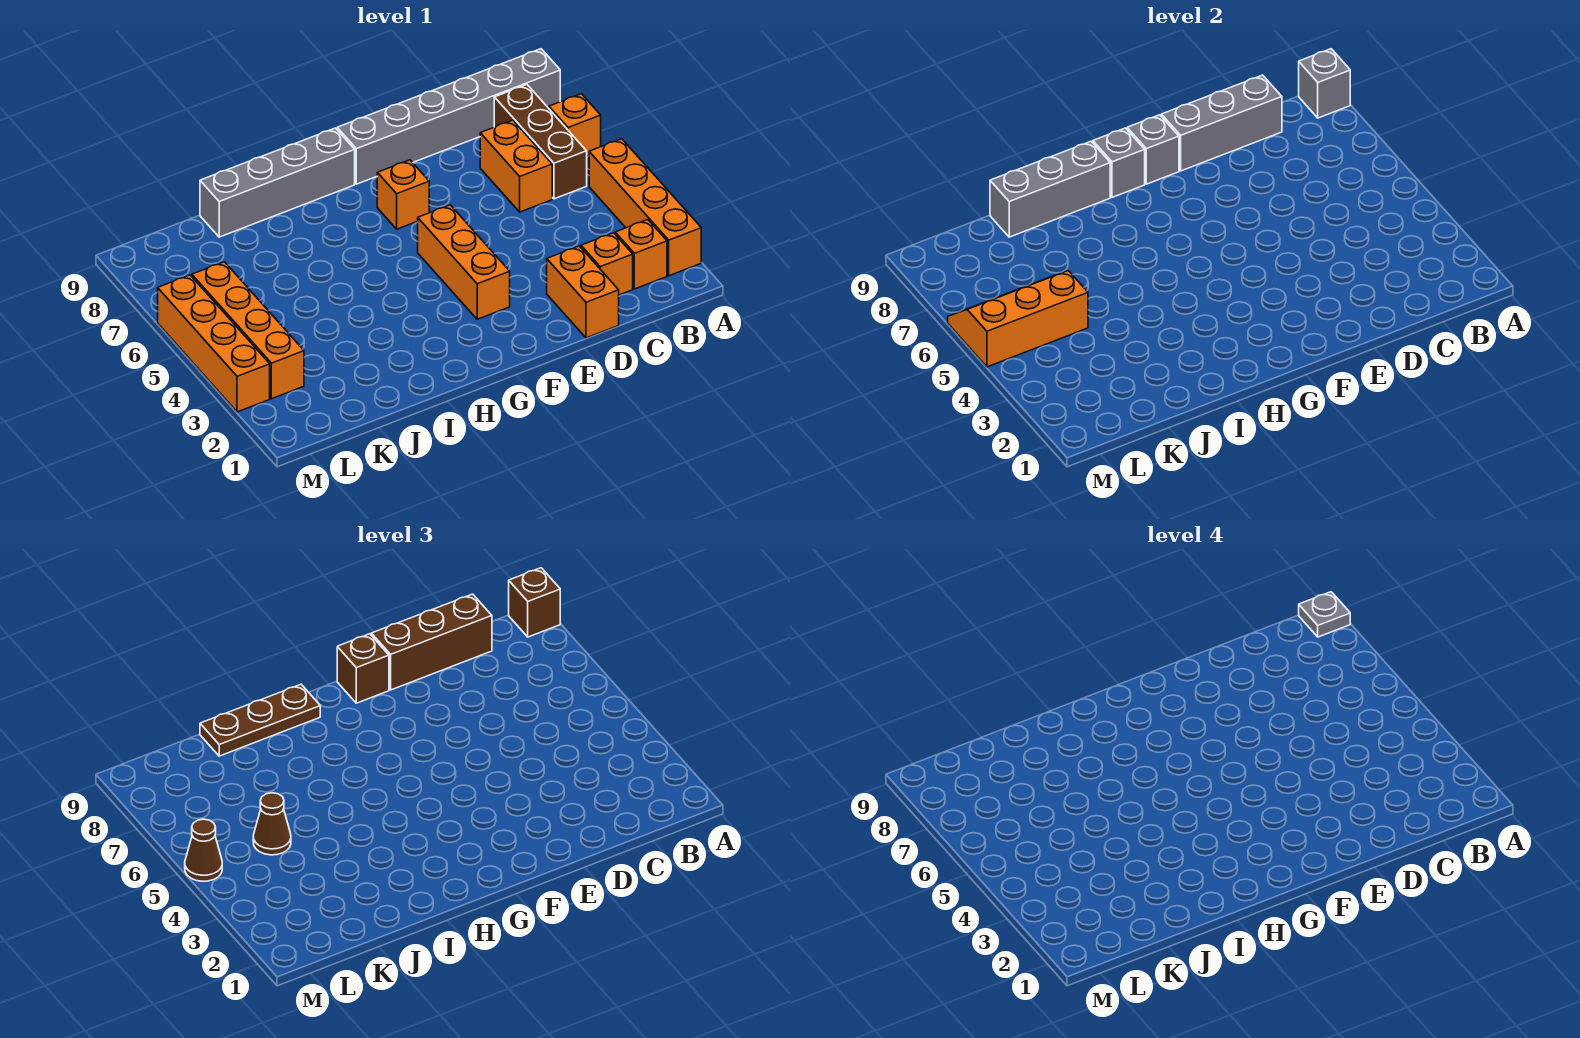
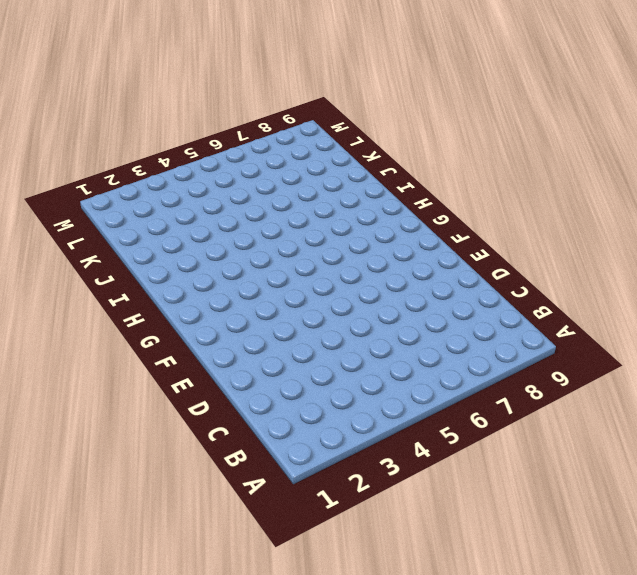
none -> orange 1x4 brick [589,139,701,276]
none -> orange 1x1 brick [549,94,601,156]
none -> grey 1x6 brick [337,49,560,184]

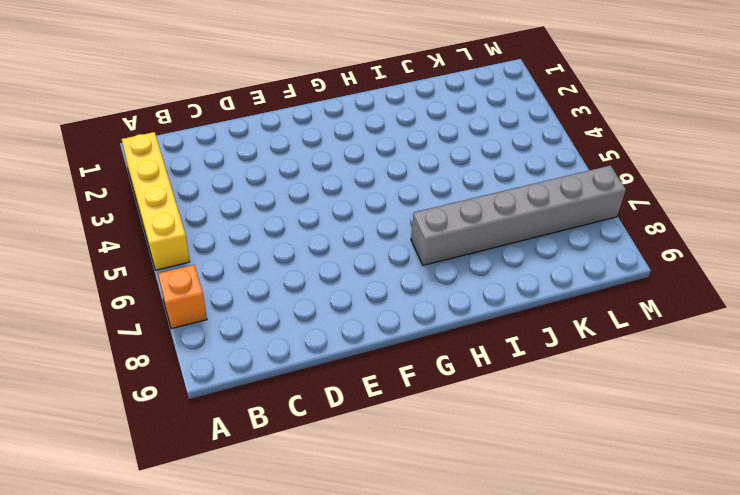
yellow 1x4 brick [122,132,190,270] -> orange 1x4 brick [589,139,701,276]
grey 1x6 brick [411,165,626,265] -> grey 1x6 brick moved to [337,49,560,184]
none -> orange 1x1 brick [615,220,667,289]
none -> brown 1x3 brick [494,85,587,199]
none -> orange 1x1 brick [581,233,633,295]

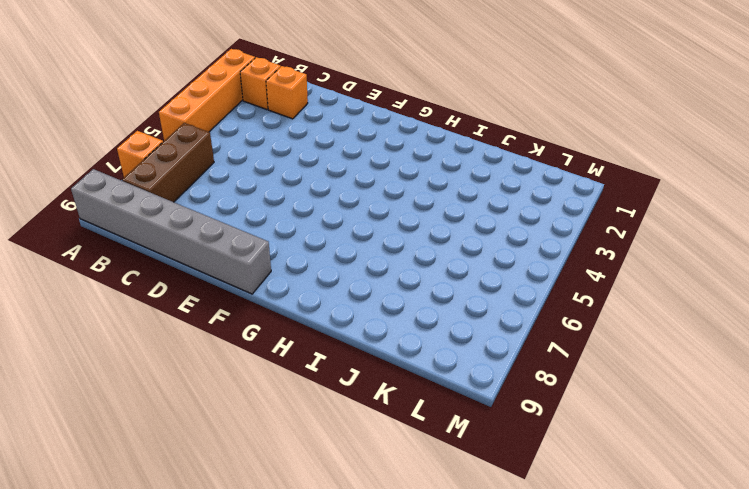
none -> orange 1x2 brick [480,120,552,212]
none -> orange 1x2 brick [547,246,619,338]
none -> orange 1x3 brick [418,205,510,319]

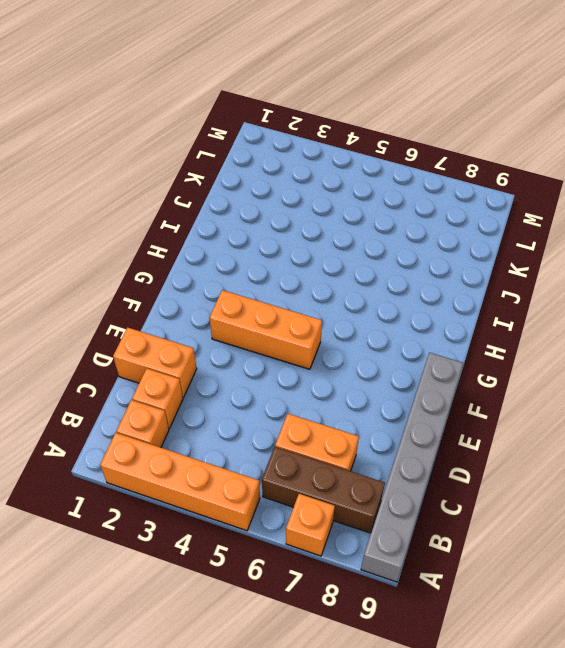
none -> orange 1x1 brick [377,160,429,229]
none -> grey 1x4 brick [200,128,355,237]
none -> orange 1x4 brick [192,262,304,399]

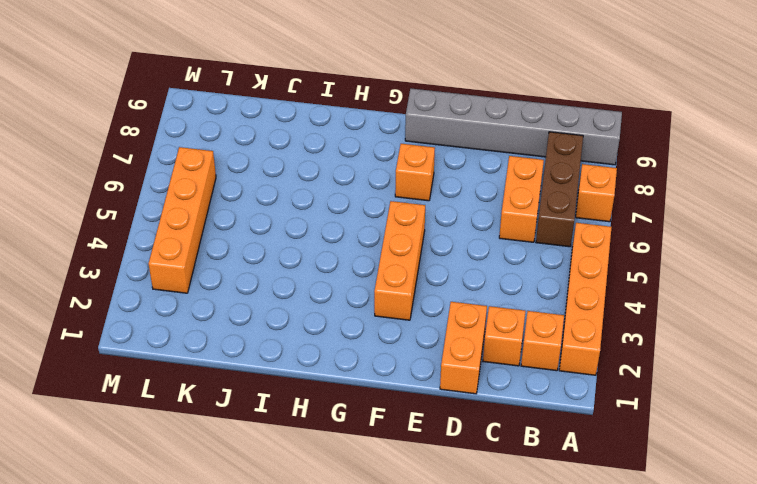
none -> grey 1x4 brick [200,128,355,237]
none -> orange 1x4 brick [158,275,270,412]
none -> grey 1x1 brick [1299,49,1350,118]

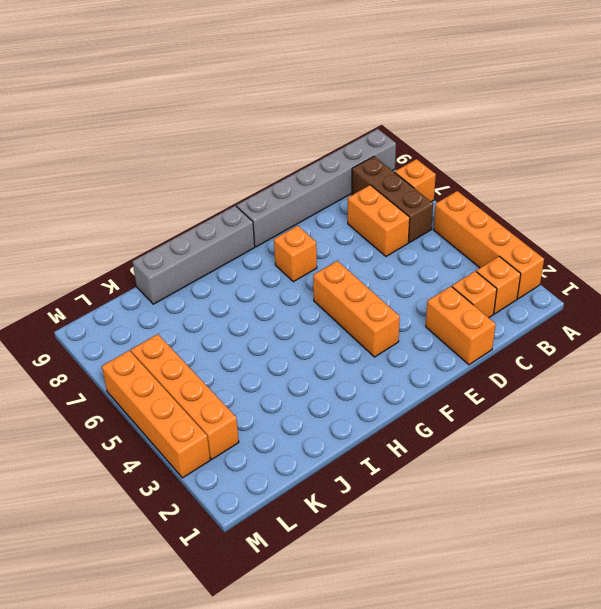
none -> grey 1x1 brick [1299,49,1350,118]
none -> grey 1x3 brick [1161,75,1282,171]
none -> grey 1x1 brick [1127,115,1179,184]

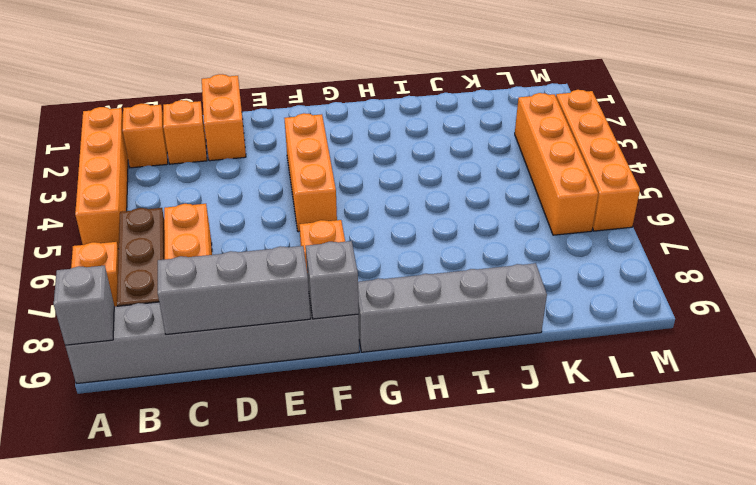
none -> grey 1x1 brick [1093,128,1145,197]
none -> grey 1x3 brick [990,141,1110,237]
none -> orange 2x3 slope [948,271,1088,367]

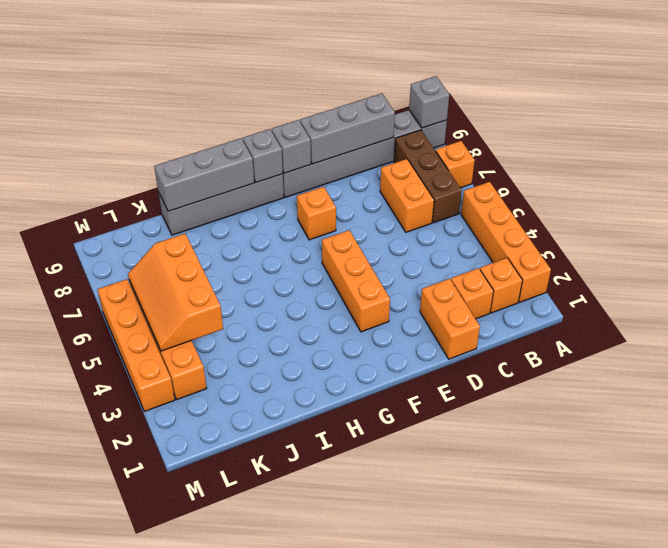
orange 2x3 slope [128,234,223,351] -> orange 2x3 slope turned to [948,271,1088,367]
none -> brown 1x1 brick [509,568,560,637]
none -> brown 1x3 brick [371,594,492,690]
none -> brown 1x1 brick [337,634,389,703]

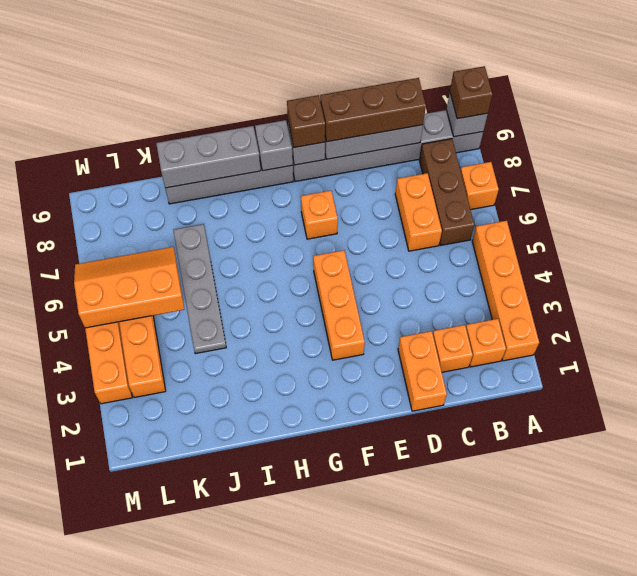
grey 1x4 plate [173,224,226,354] -> none
none -> brown 1x3 plate [200,684,320,756]
none -> brown 1x1 cone [253,793,291,855]
none -> brown 1x1 cone [185,819,222,881]

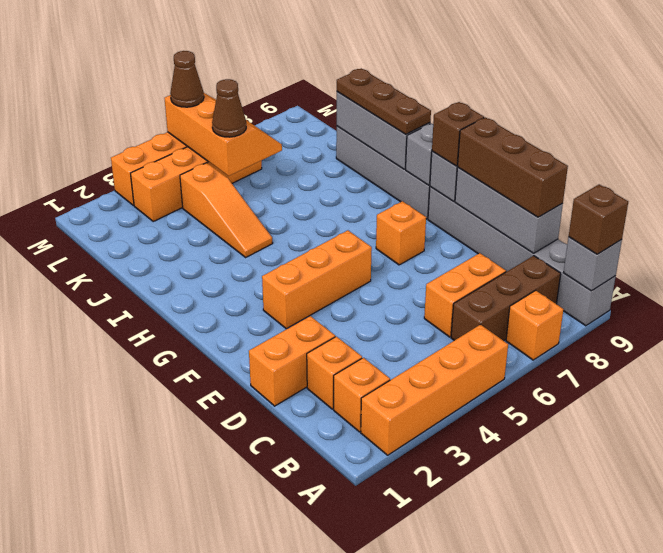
orange 1x3 slope [180,163,273,257] -> none
none -> grey 1x1 plate [1299,592,1350,637]

